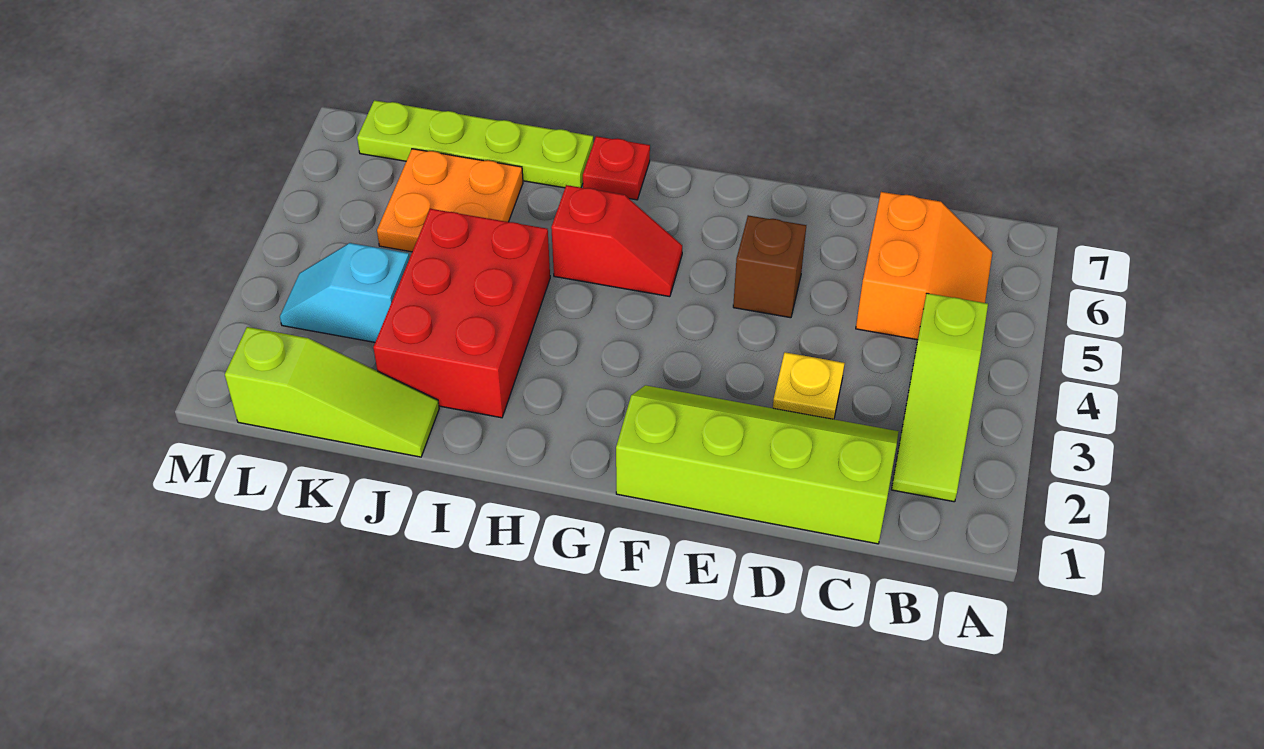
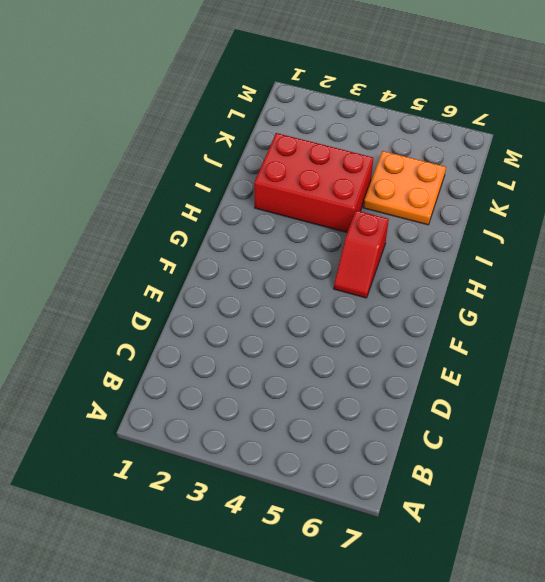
none -> lime 1x3 slope [892,293,988,502]
none -> orange 2x2 slope [856,192,992,340]
none -> lime 2x4 slope [616,385,899,544]

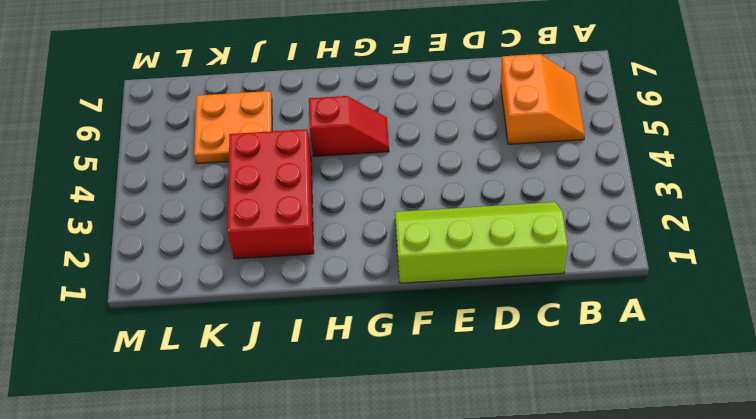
none -> lime 1x3 slope [892,293,988,502]
none -> yellow 1x1 plate [773,352,845,419]
none -> brown 1x1 brick [733,215,806,318]

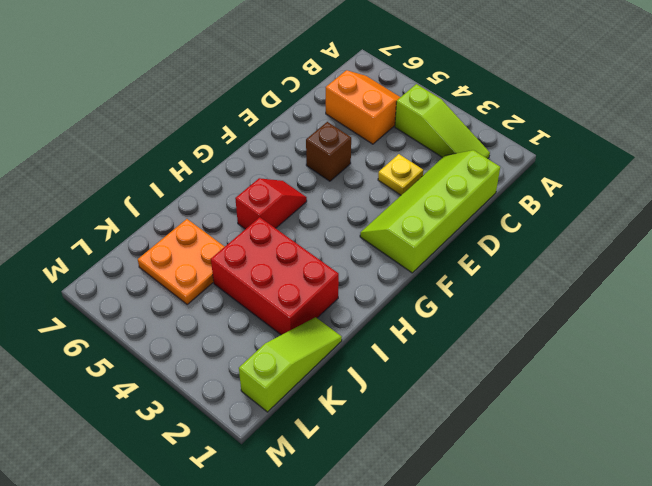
none -> red 1x1 plate [583,136,650,200]
none -> lime 1x4 plate [357,100,593,188]
none -> cyan 1x2 slope [280,243,409,342]

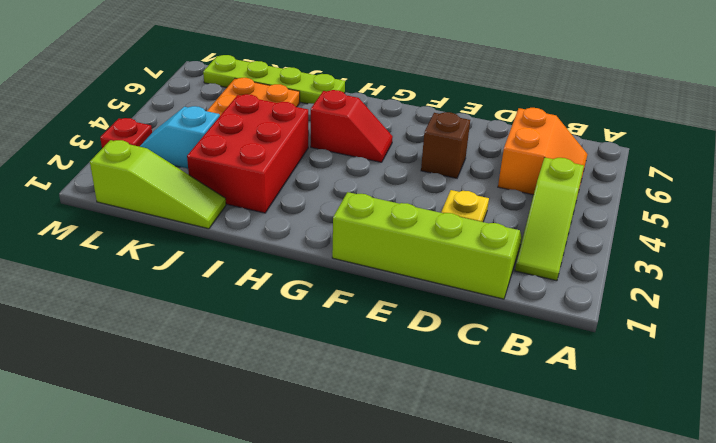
red 1x1 plate [100,118,152,148] -> red 1x1 plate moved to [583,136,650,200]

